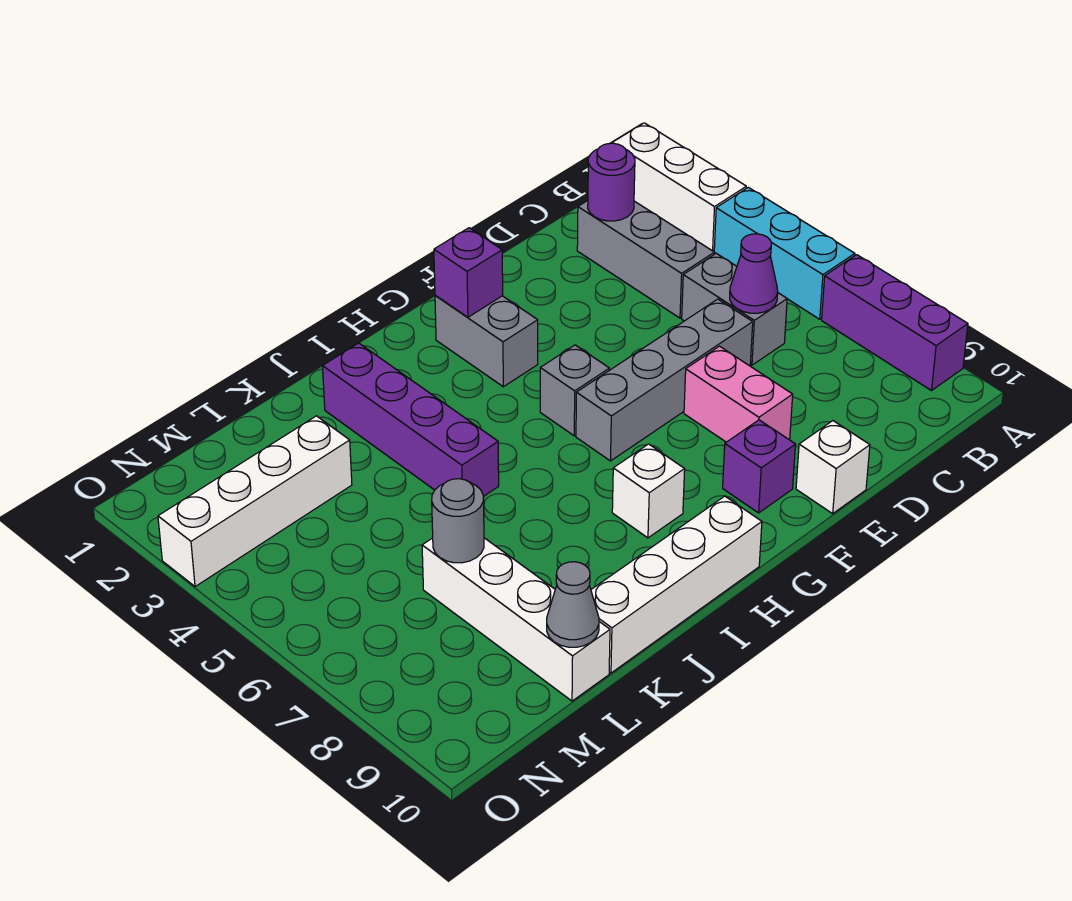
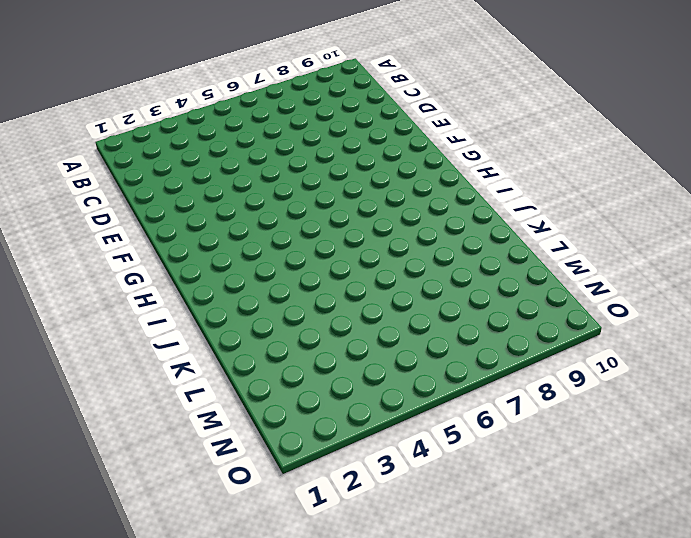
none -> white 1x3 brick [613,123,746,251]
none -> cyan 1x3 brick [714,187,855,319]
none -> purple 1x3 brick [822,255,968,391]

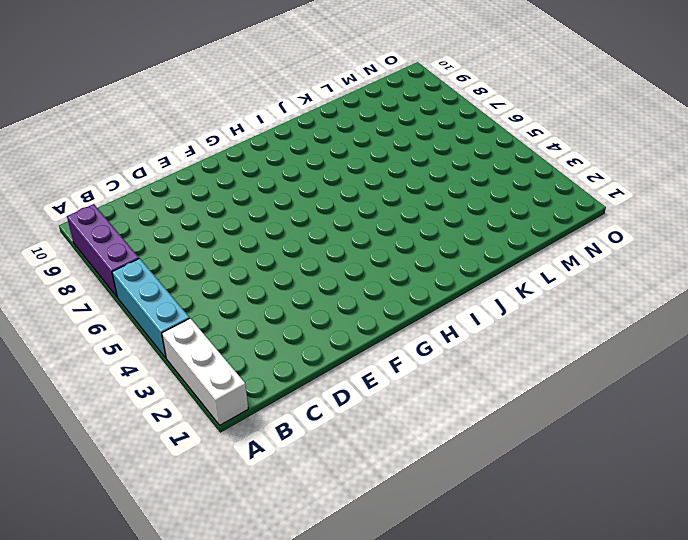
none -> grey 1x3 brick [577,201,714,318]
none -> grey 1x2 brick [682,253,787,365]
none -> grey 1x4 brick [576,299,753,461]

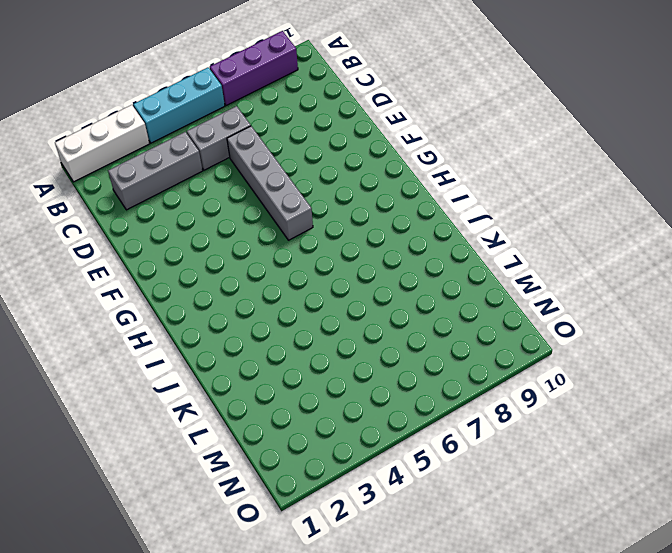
none -> pink 1x2 brick [684,346,793,442]
none -> white 1x1 brick [796,421,870,514]
none -> purple 1x1 brick [723,420,796,513]

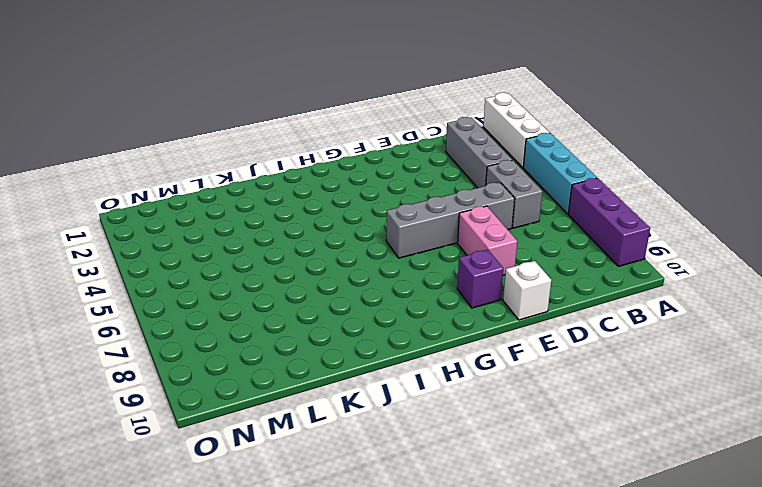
none -> grey 1x2 brick [435,295,538,387]
none -> grey 1x1 brick [540,345,609,436]
none -> white 1x1 brick [612,444,685,538]

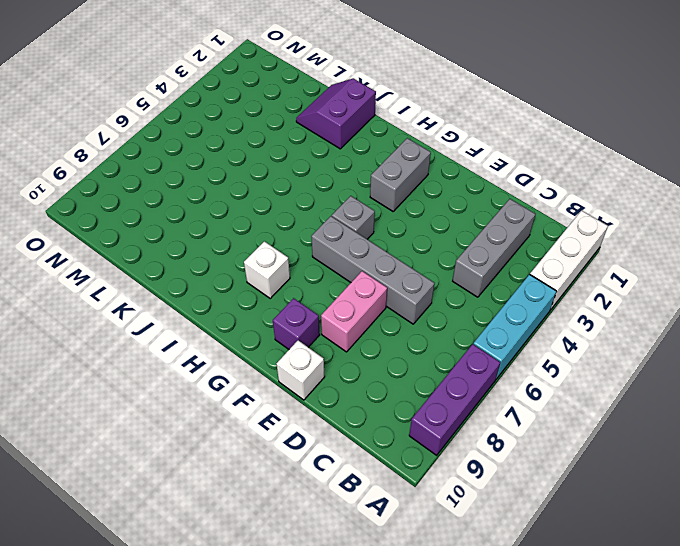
purple 2x2 slope [296,78,376,149] -> purple 1x4 brick [323,343,499,497]
none -> grey 1x2 brick [682,253,787,365]
none -> white 1x4 brick [591,496,762,673]
none -> white 1x4 brick [158,416,352,587]

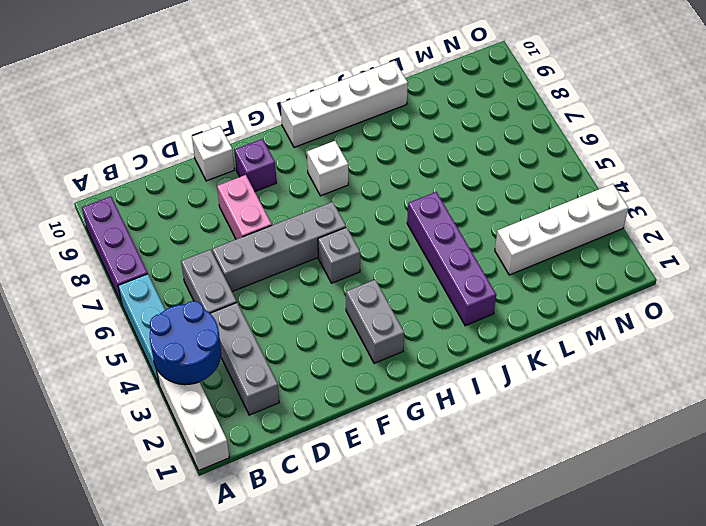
blue 2x2 round brick [150,301,221,385] -> none
none -> white 1x4 brick [422,538,610,701]
none -> purple 1x1 round brick [588,143,635,221]
none -> purple 1x1 cone [730,234,778,313]

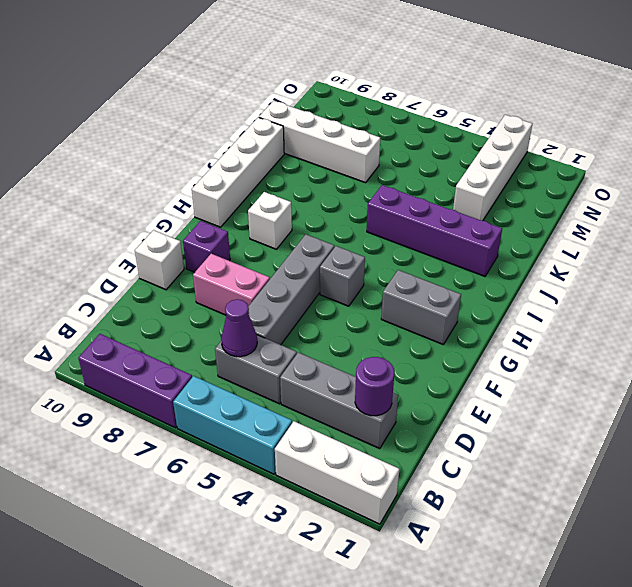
none -> purple 1x1 brick [434,228,503,317]
none -> grey 1x1 round brick [432,479,484,563]
none -> grey 1x1 cone [547,562,599,647]

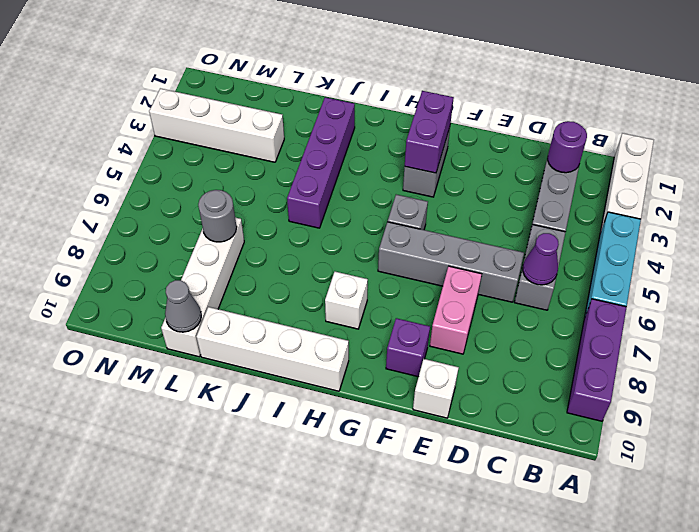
purple 1x2 brick [405,91,454,173] -> purple 1x1 brick [434,228,503,317]

